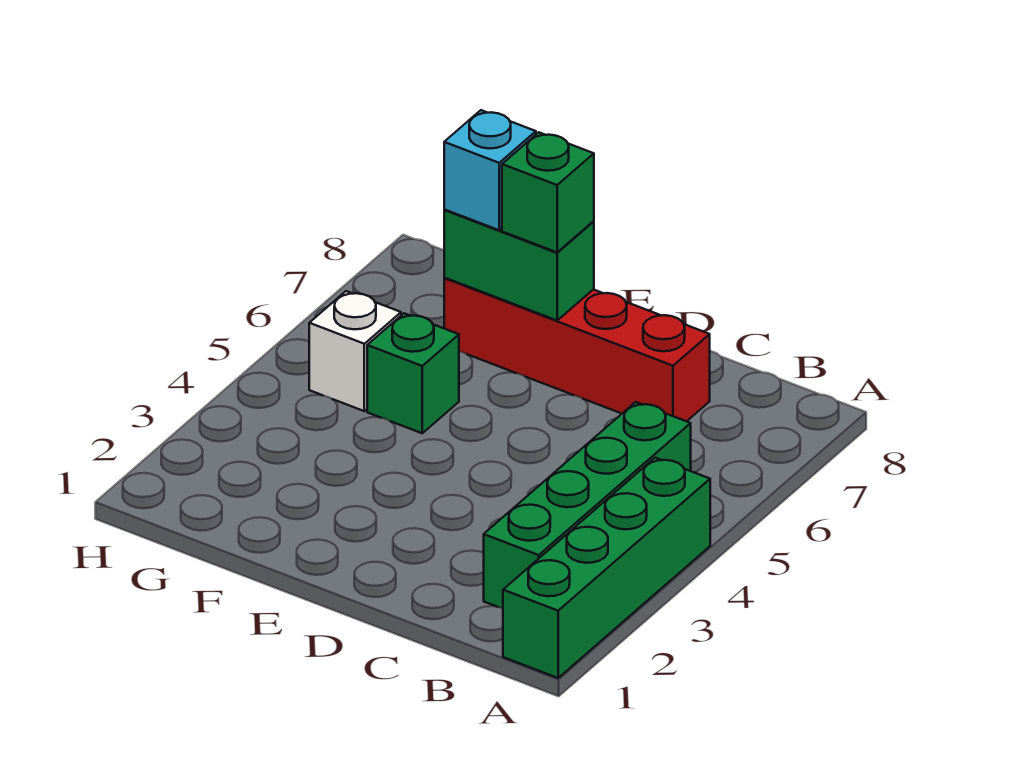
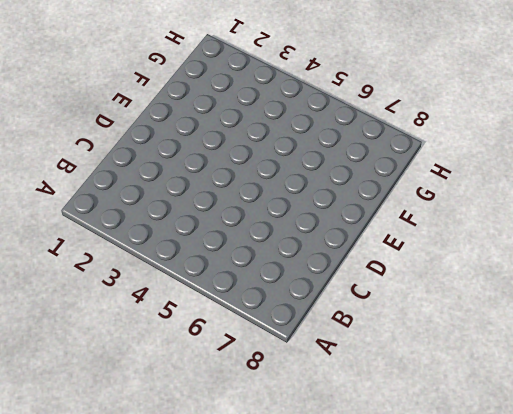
none -> green 1x4 brick [503,458,710,678]
none -> green 1x4 brick [484,402,691,608]

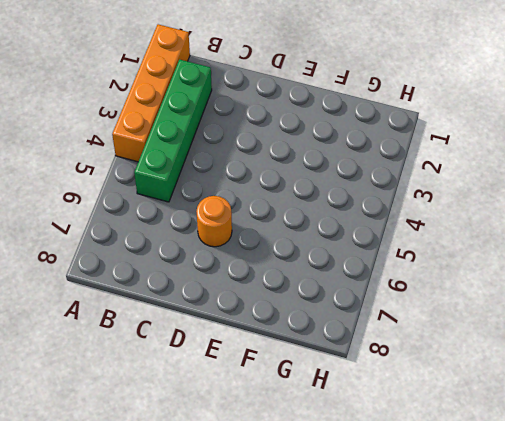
orange 1x4 brick [112,24,190,162] -> green 1x4 brick [503,458,710,678]
orange 1x1 round brick [196,196,232,247] -> none
none -> red 1x4 brick [444,278,710,421]
none -> green 1x1 brick [367,313,459,433]

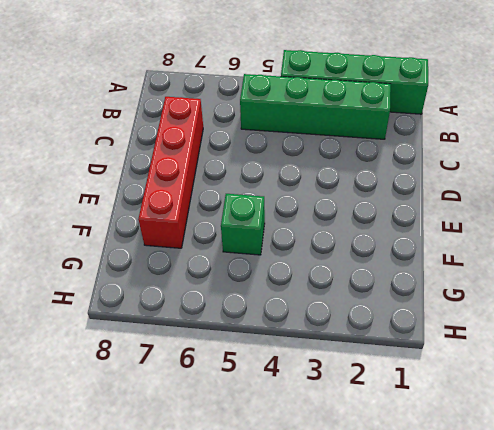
none -> white 1x1 brick [309,291,401,411]
none -> green 1x2 brick [444,210,594,320]

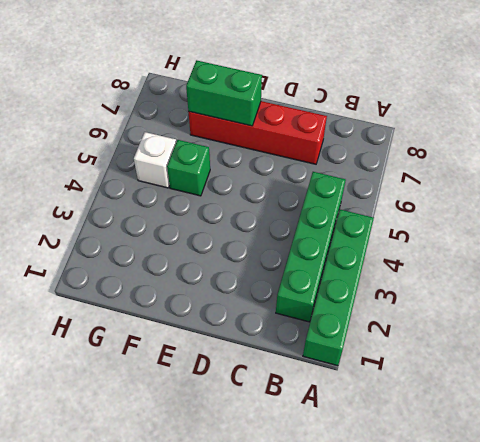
none -> green 1x1 brick [502,132,594,252]
none -> cyan 1x1 brick [444,110,536,230]

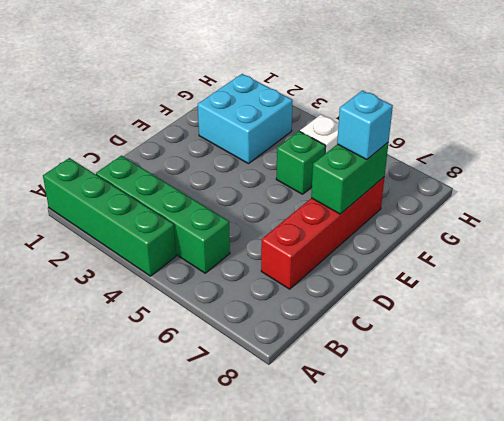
cyan 2x2 brick [198,74,293,164] -> none
none -> green 1x1 brick [502,132,594,252]

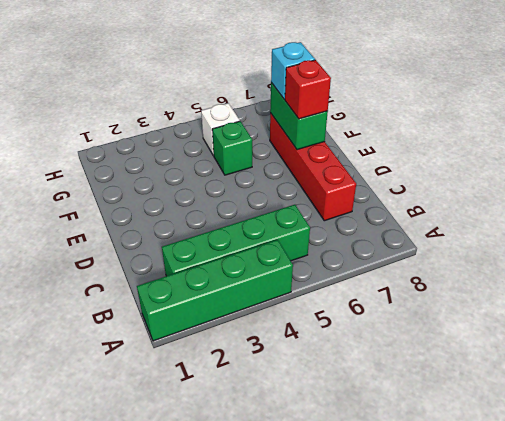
red 1x1 brick [285,60,331,119] -> green 1x1 brick [502,132,594,252]

